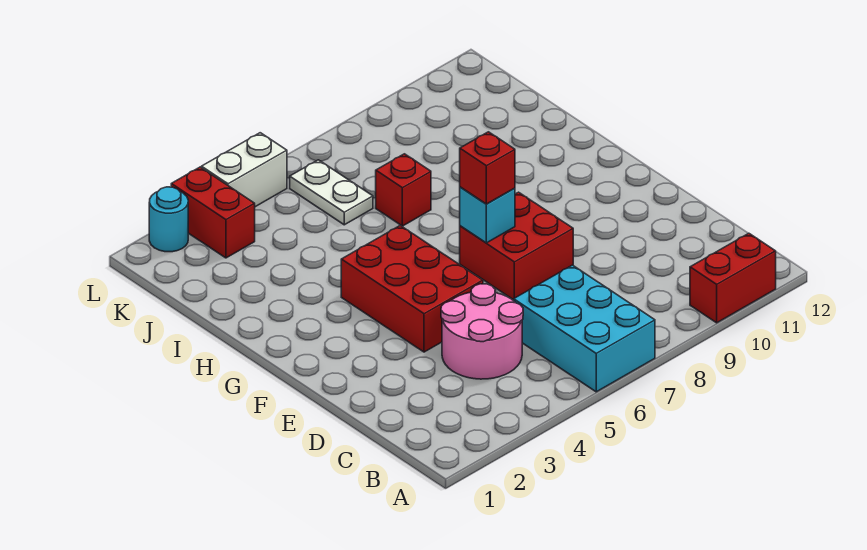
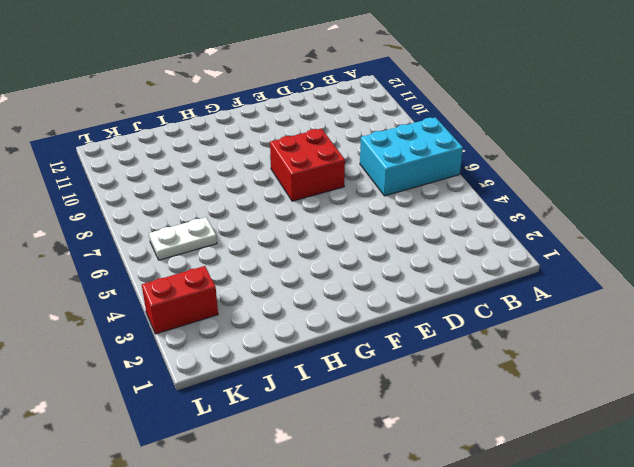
none -> red 1x2 brick [690,233,776,323]
none -> pink 2x2 round brick [441,284,523,379]
none -> red 2x3 brick [341,226,483,352]

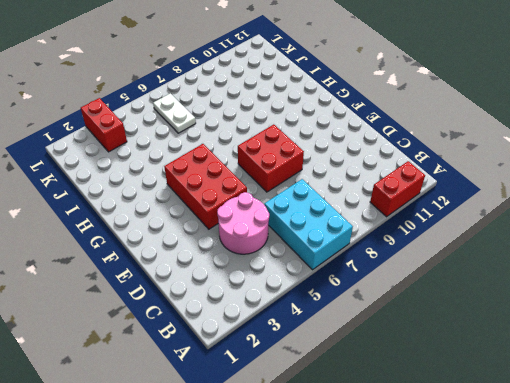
none -> red 1x1 brick [376,154,431,226]
none -> cyan 1x1 round brick [149,187,188,252]
none -> white 1x2 brick [201,133,287,207]

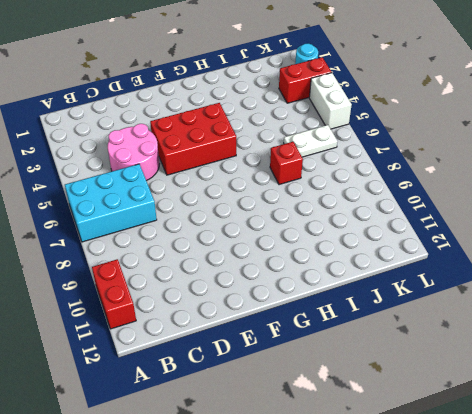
none -> red 2x2 brick [460,192,573,300]
none -> cyan 1x1 brick [460,187,515,243]
none -> red 1x1 brick [460,132,515,204]

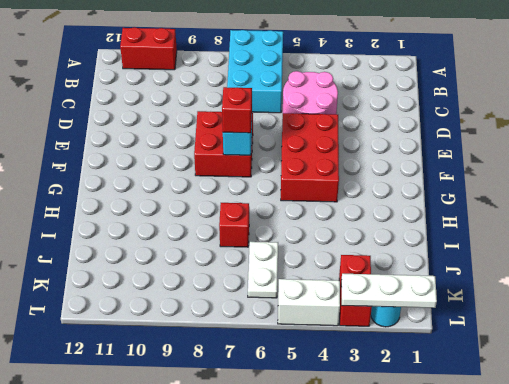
white 1x3 plate [341,274,437,308] -> none

